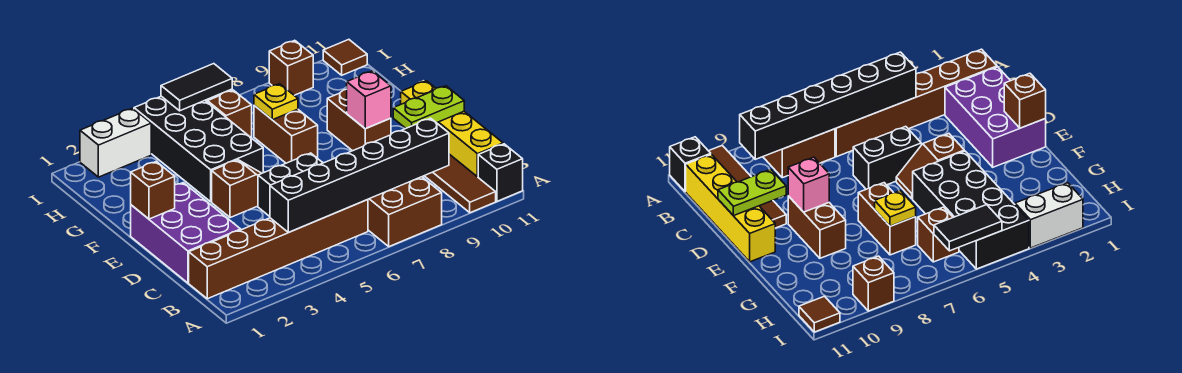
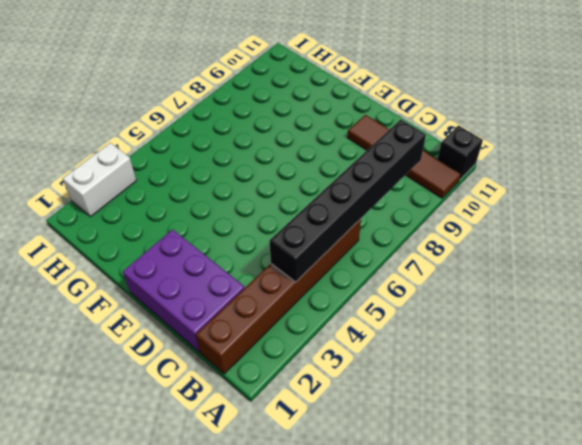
none -> brown 2x2 brick [368,177,442,247]
none -> yellow 1x4 brick [401,81,503,177]
none -> black 1x2 brick [258,153,322,216]

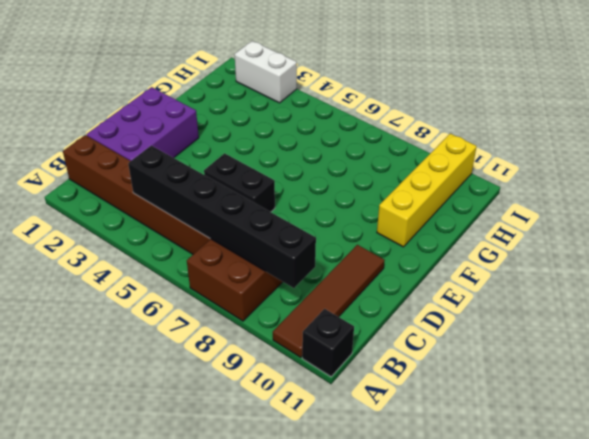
yellow 1x4 brick [377,134,477,247] -> yellow 1x4 brick moved to [401,81,503,177]
none -> brown 1x2 slope [212,160,262,218]
none -> brown 1x2 brick [327,89,391,151]
none -> black 2x4 brick [134,96,263,202]

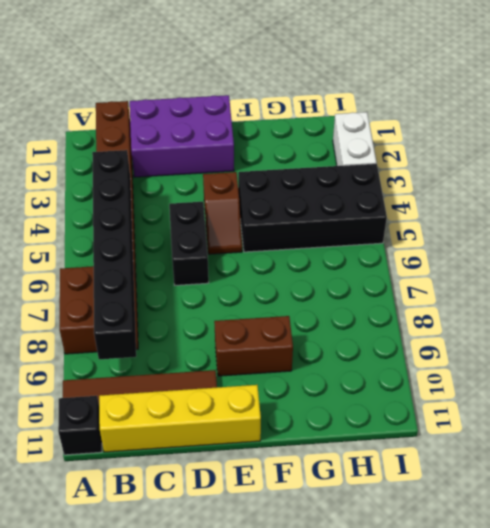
none -> brown 1x2 brick [254,105,318,163]
none -> brown 1x1 brick [208,90,252,137]
none -> brown 1x1 brick [269,40,313,95]

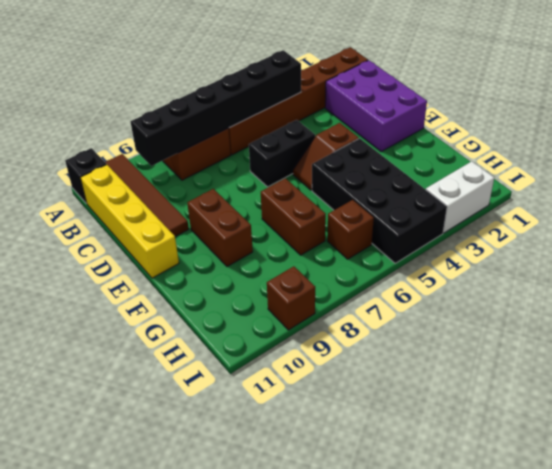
none -> brown 1x1 tile [323,40,367,75]
none -> lime 1x2 plate [393,86,464,128]
none -> brown 1x1 brick [131,162,175,219]

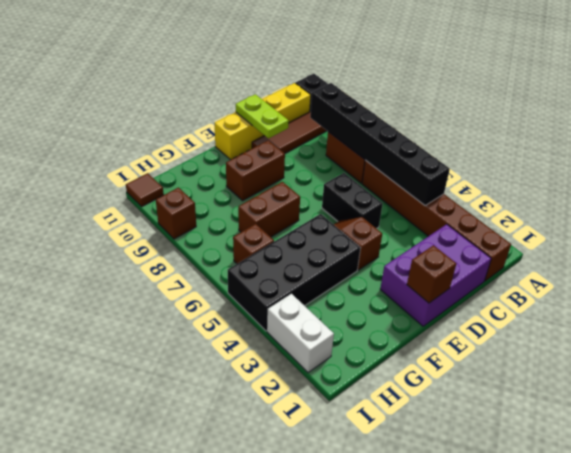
none -> pink 1x1 brick [347,71,391,129]
none -> yellow 1x1 plate [254,84,298,120]
none -> black 1x2 tile [161,64,232,111]

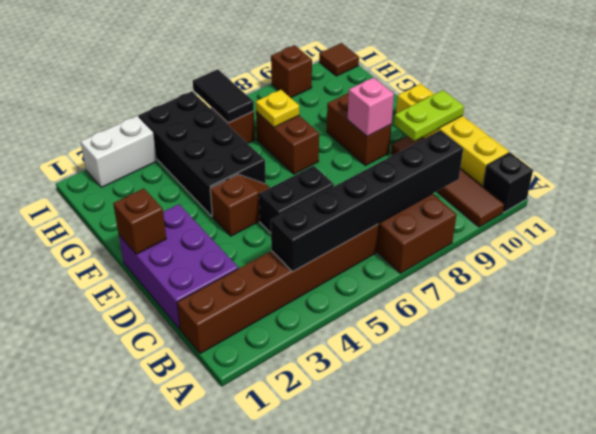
black 1x2 tile [193,69,254,123] -> black 1x2 tile turned to [161,64,232,111]

